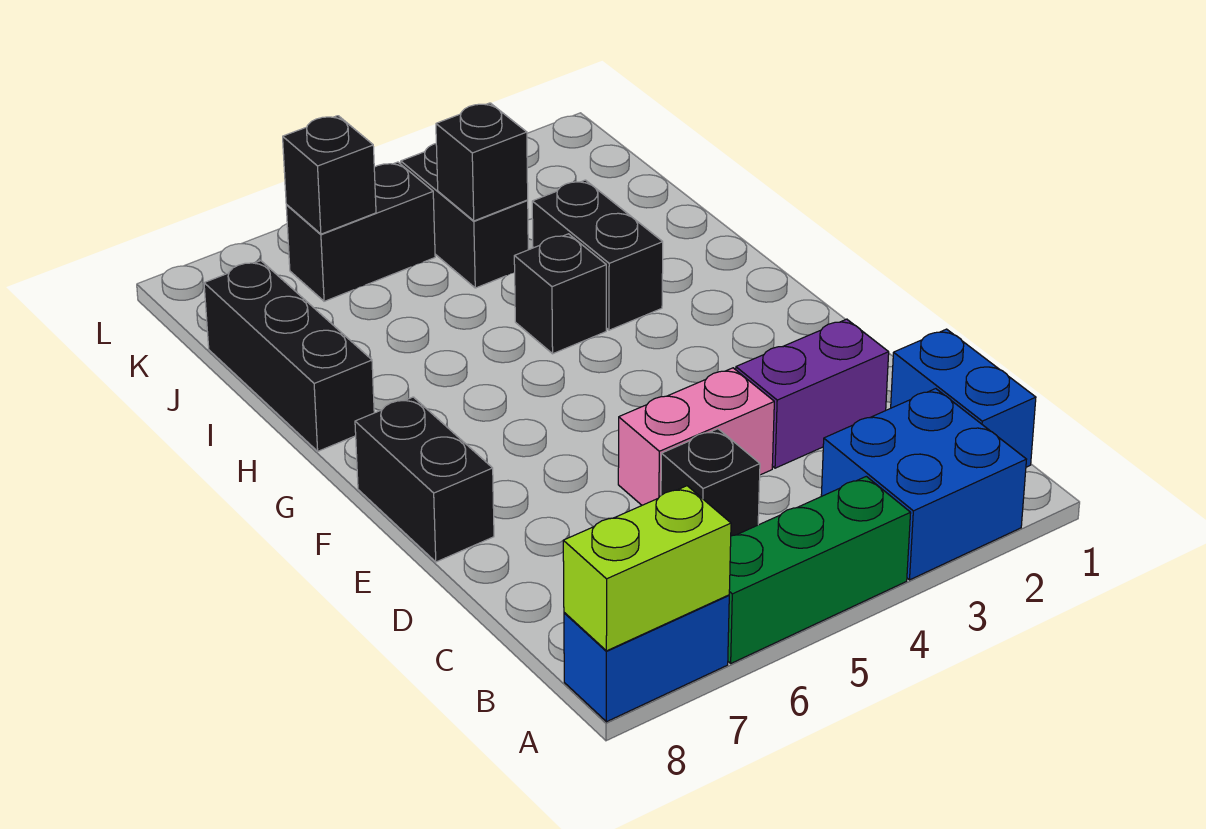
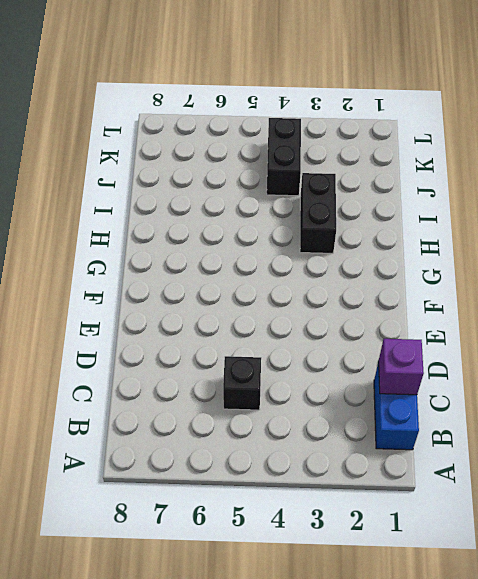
purple 1x1 brick [379,339,424,395] -> none
none -> blue 2x2 brick [821,389,1027,580]
none -> green 1x3 brick [728,476,911,663]
none -> blue 1x2 brick [564,595,729,722]

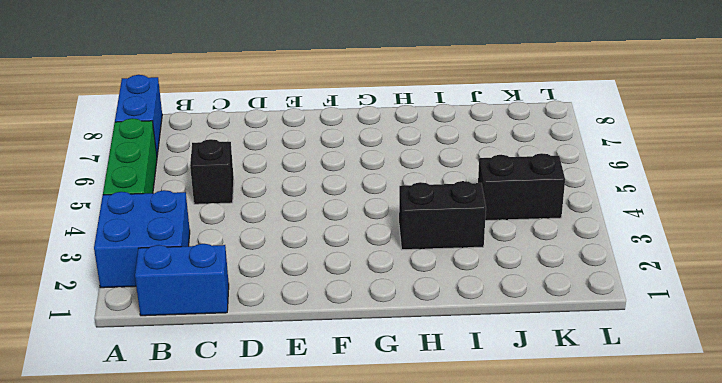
none -> purple 1x2 brick [736,319,889,468]
none -> pink 1x2 brick [618,368,774,505]
none -> black 1x2 brick [355,397,494,562]

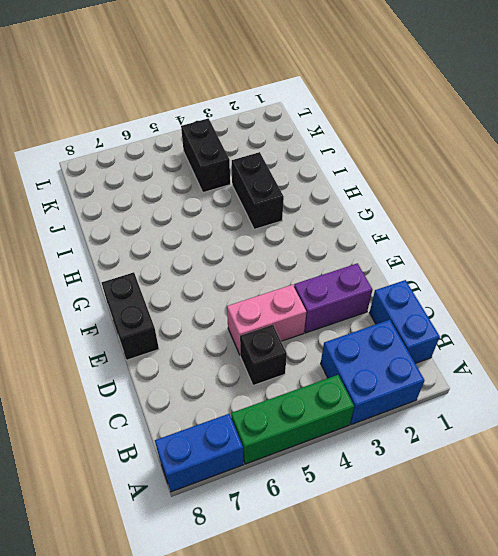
none -> black 1x1 brick [514,234,606,354]
none -> black 1x3 brick [204,261,374,451]
none -> black 1x2 brick [286,162,435,301]

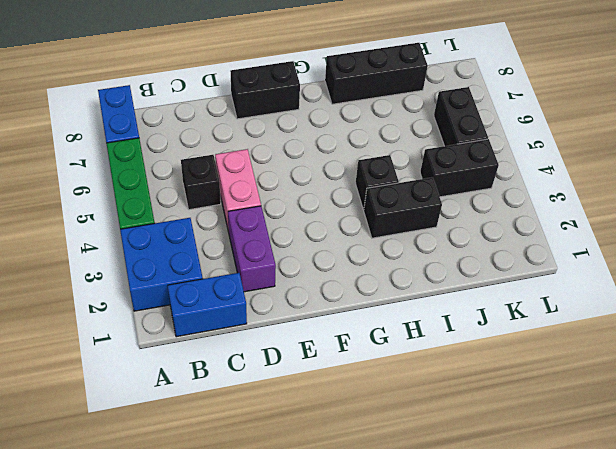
none -> lime 1x2 brick [563,486,731,651]
none -> black 1x1 brick [436,103,528,221]
none -> black 1x1 brick [283,116,376,234]

